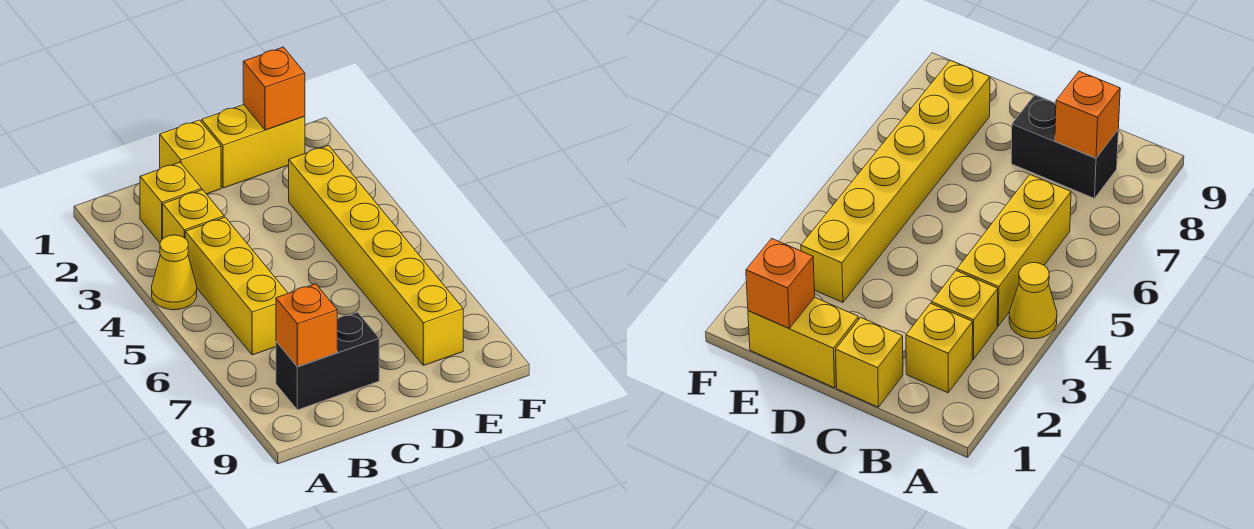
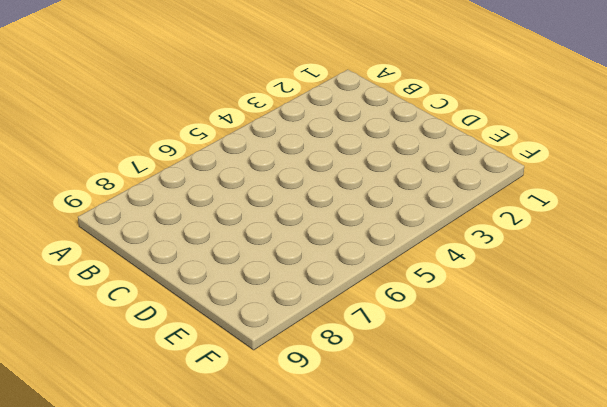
none -> yellow 1x1 cone [152,235,197,310]
none -> yellow 1x1 brick [140,162,202,243]

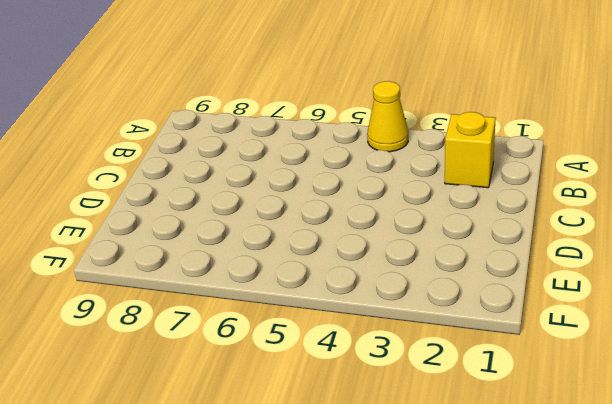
none -> yellow 1x1 brick [163,190,224,238]
none -> yellow 1x3 brick [185,217,288,355]

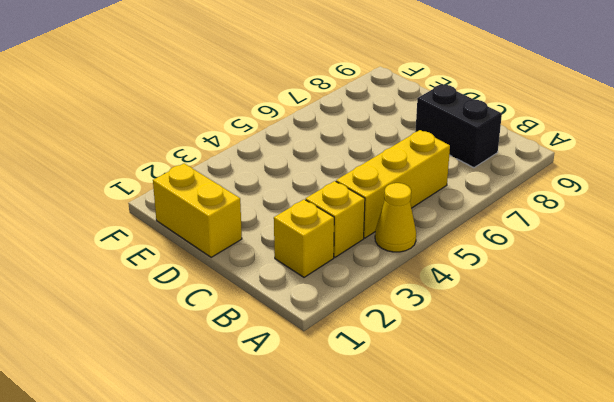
none -> yellow 1x1 brick [160,120,221,194]
none -> yellow 1x6 brick [289,145,463,365]

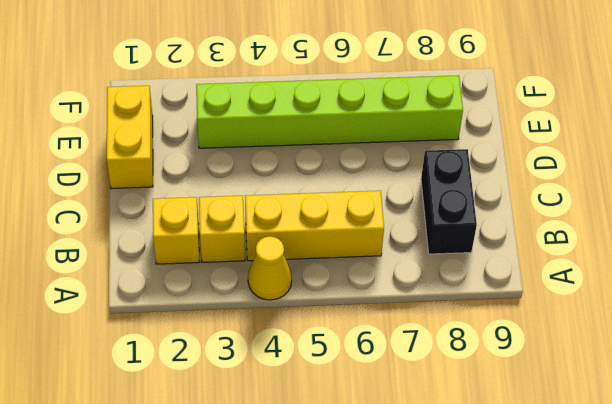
lime 1x6 brick [196,75,463,148] -> yellow 1x6 brick [289,145,463,365]
none -> yellow 1x1 brick [160,120,221,194]
none -> orange 1x1 brick [276,284,337,367]

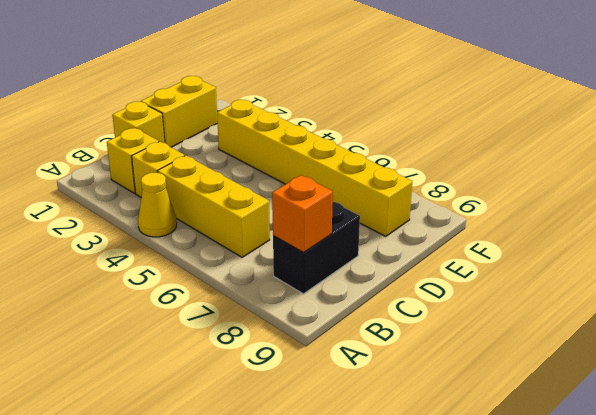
none -> orange 1x1 brick [243,47,305,130]

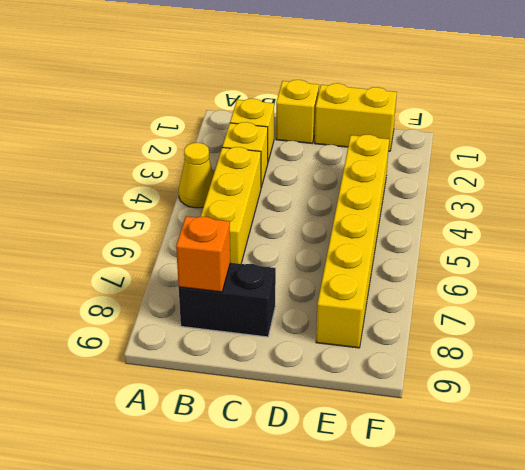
none -> orange 1x1 brick [243,47,305,130]

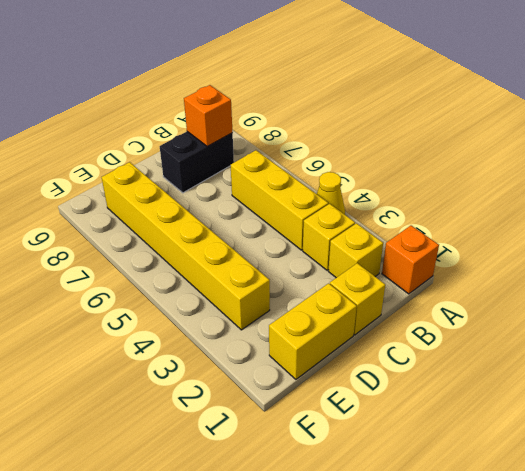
orange 1x1 brick [382,226,439,294] -> orange 1x1 brick moved to [243,47,305,130]

